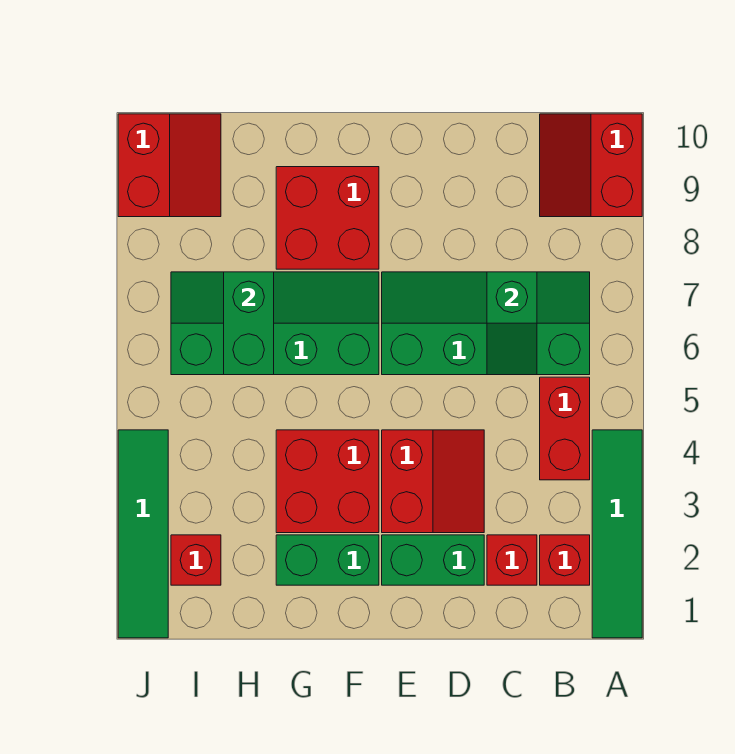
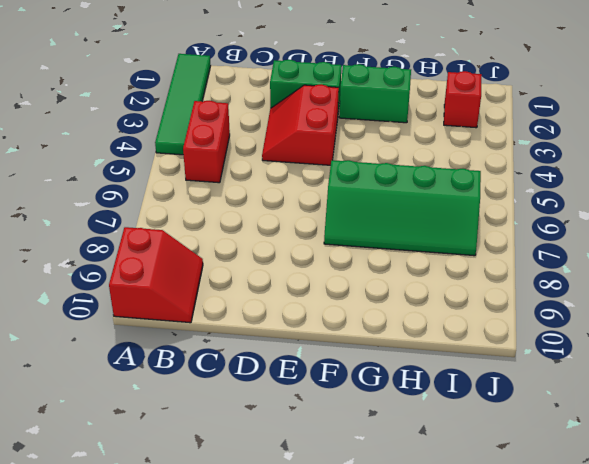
none -> red 1x1 brick [540,535,590,585]
none -> green 2x4 slope [382,272,590,375]
none -> red 1x1 brick [487,535,537,585]

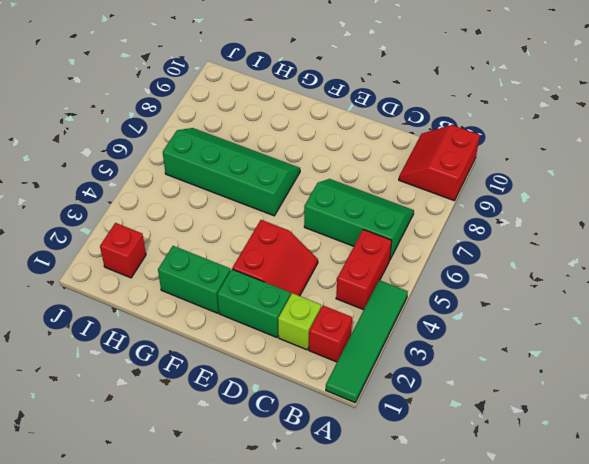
green 2x3 slope [304,179,414,259] -> green 2x4 slope [382,272,590,375]
lime 1x1 brick [278,293,321,350] -> red 1x1 brick [487,535,537,585]
none -> red 2x2 brick [276,430,379,533]
none -> red 2x2 brick [276,167,379,269]
none -> red 2x2 slope [118,114,221,217]

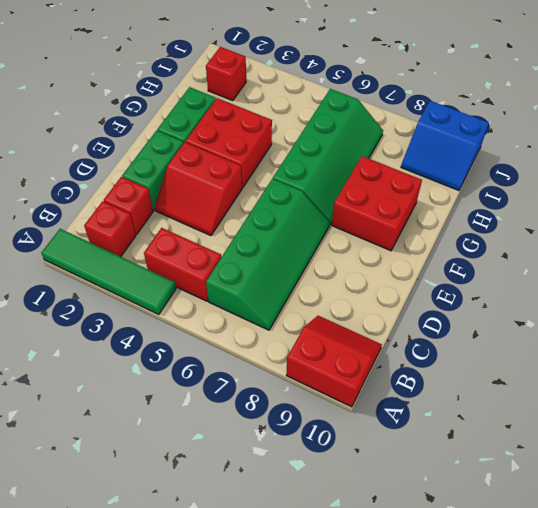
blue 2x2 slope [401,101,489,190] -> red 2x2 slope [118,114,221,217]
none -> green 1x4 tile [118,430,168,638]
none -> green 1x2 slope [487,272,537,375]
none -> green 1x2 brick [224,272,274,375]

